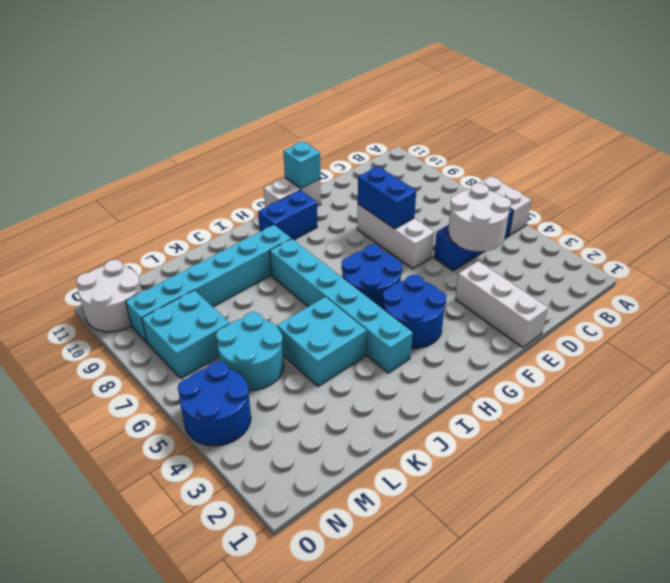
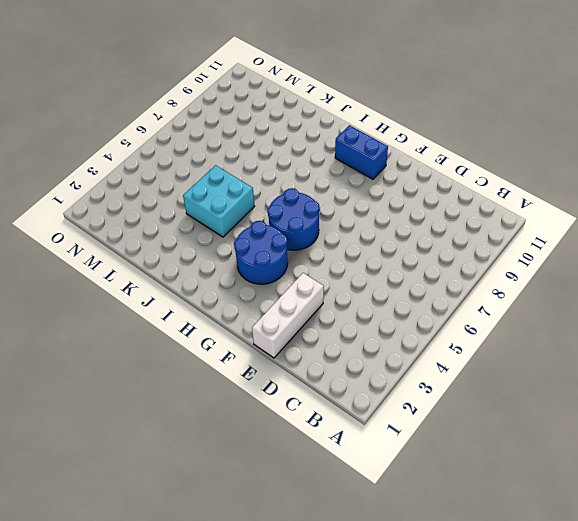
none -> white 1x2 brick [480,176,531,236]
none -> blue 1x3 brick [434,209,513,271]
none -> white 1x3 brick [357,204,434,269]

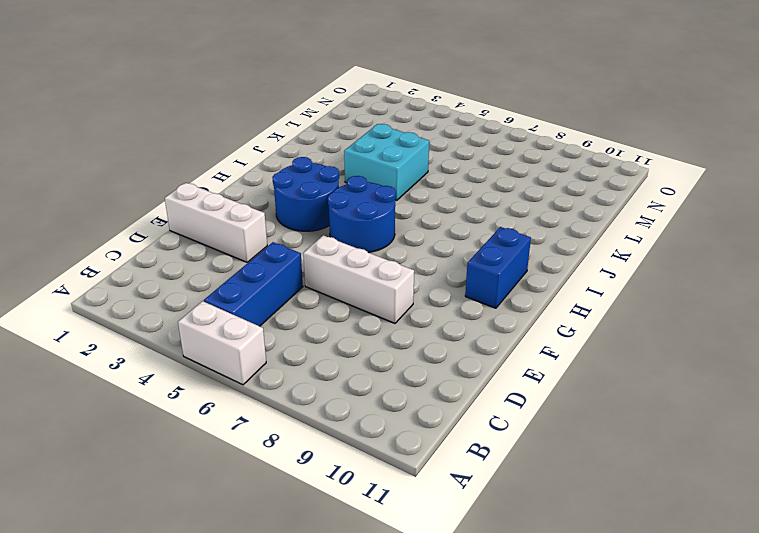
none -> white 1x2 brick [264,178,321,207]
none -> cyan 1x6 brick [270,239,413,373]
none -> cyan 1x6 brick [125,225,291,343]

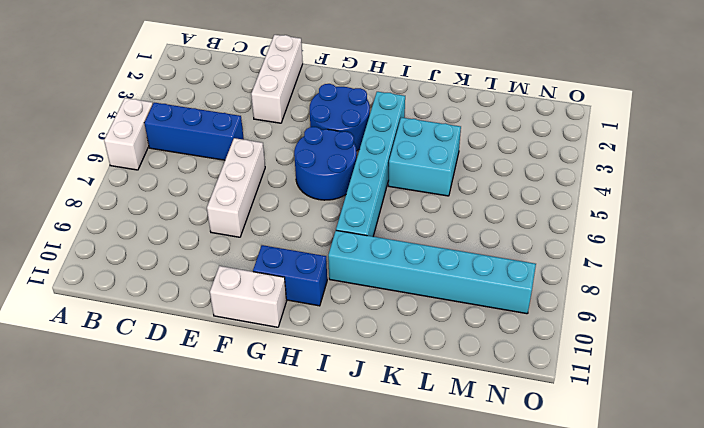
none -> cyan 2x2 round brick [216,312,284,390]
none -> cyan 2x2 brick [142,290,230,379]
none -> blue 2x2 round brick [178,362,251,446]

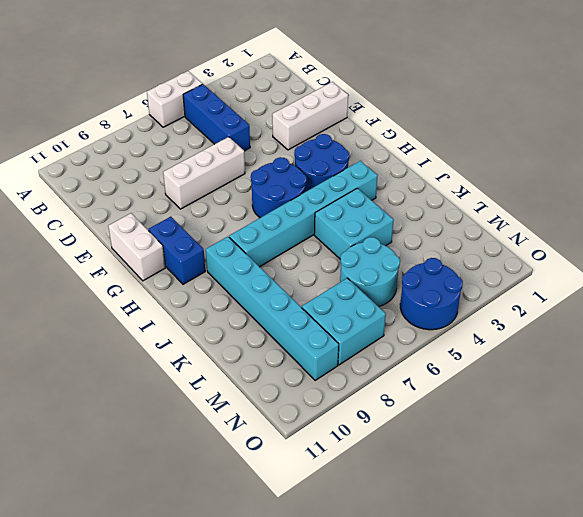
none -> white 2x2 round brick [77,260,142,332]
none -> white 2x2 round brick [448,183,511,251]
none -> blue 1x2 brick [358,166,416,229]

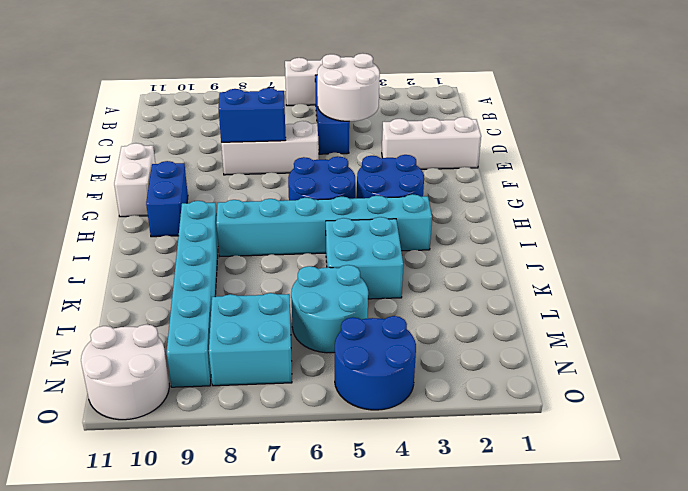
none -> cyan 1x1 brick [283,141,320,188]

